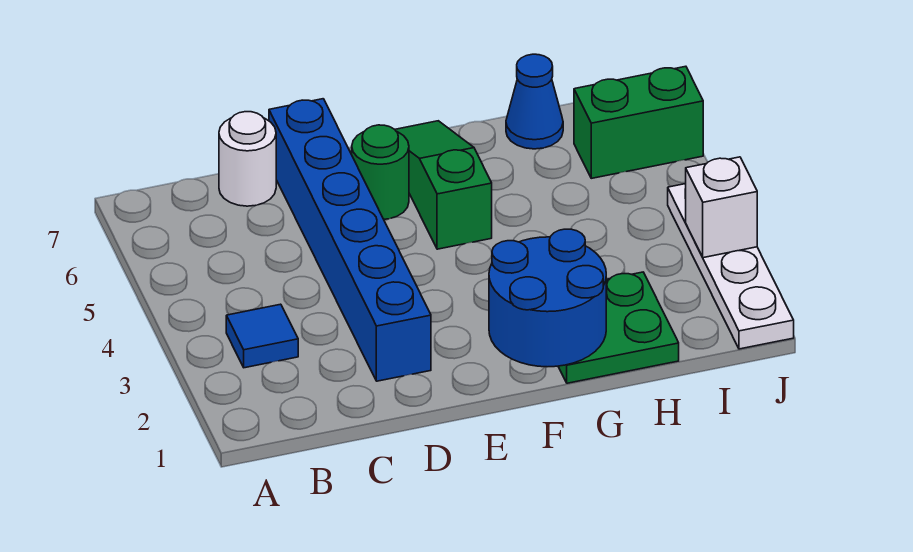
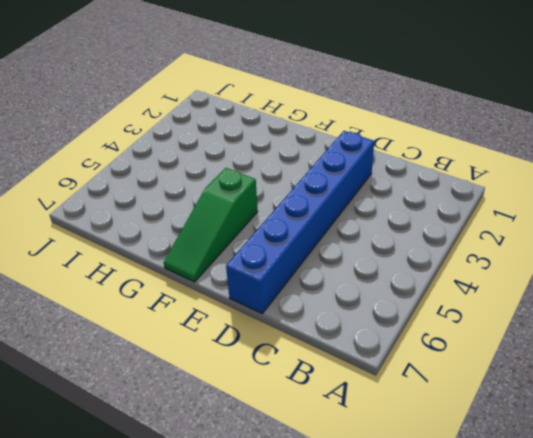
none -> blue 1x1 tile [226,304,298,368]
none -> white 1x1 round brick [219,112,276,206]

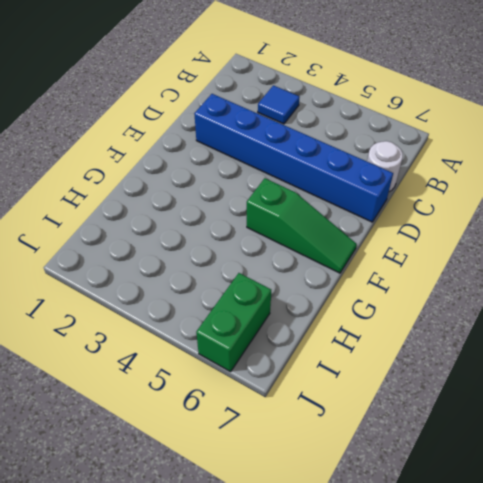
none -> green 1x1 round brick [352,125,409,219]
none -> green 2x2 plate [558,272,679,383]

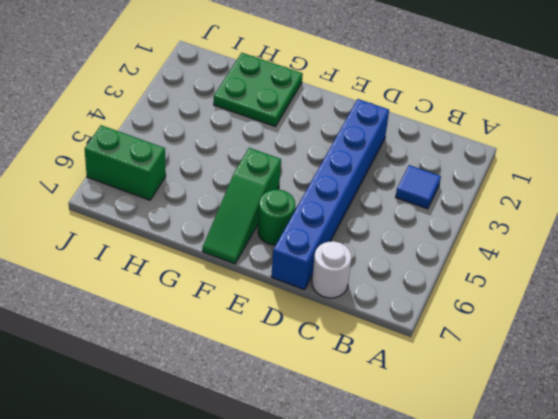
none -> blue 1x1 cone [506,54,563,149]
none -> white 1x4 plate [668,184,794,349]

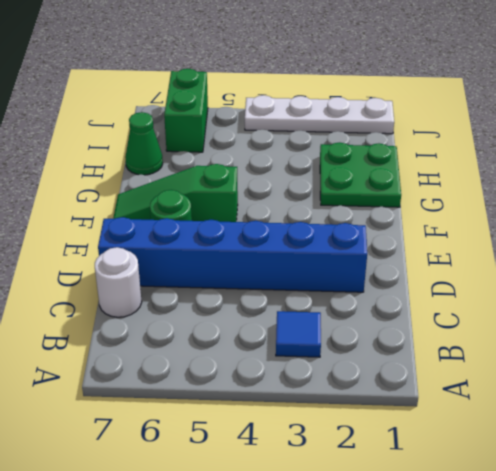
green 1x1 cone [125,112,163,175] -> blue 1x1 cone [506,54,563,149]
none -> blue 2x2 round brick [489,229,606,367]
none -> white 1x1 brick [686,157,757,258]

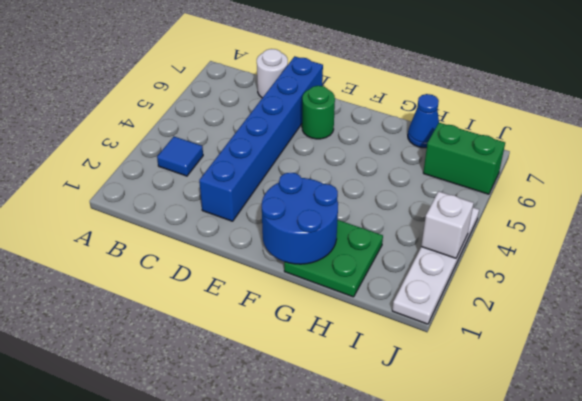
none -> green 1x3 slope [395,121,492,249]

